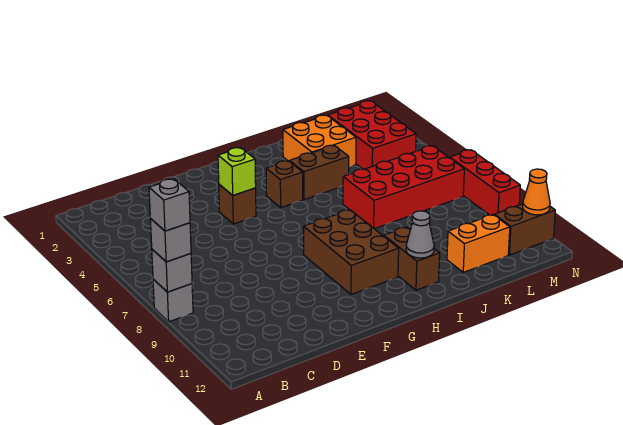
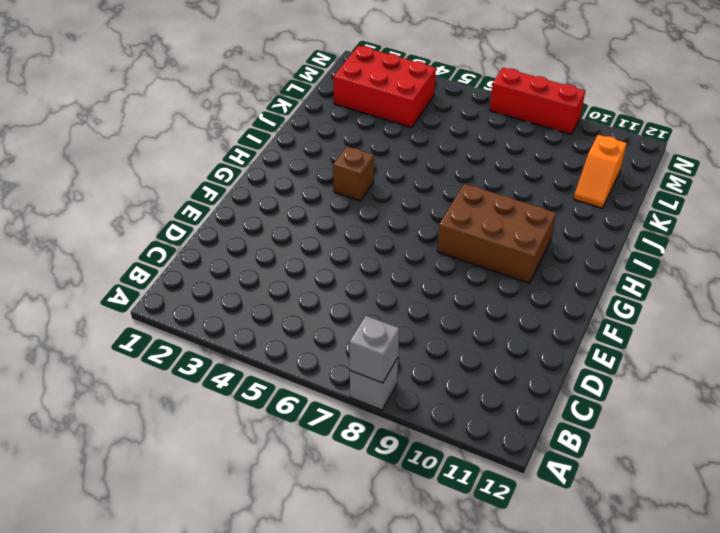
orange 1x2 slope [574,135,627,208] -> orange 1x2 brick [447,215,510,272]
none -> brown 1x1 brick [219,184,256,224]
none -> brown 1x2 brick [290,145,349,200]
none -> brown 1x2 brick [384,227,440,290]

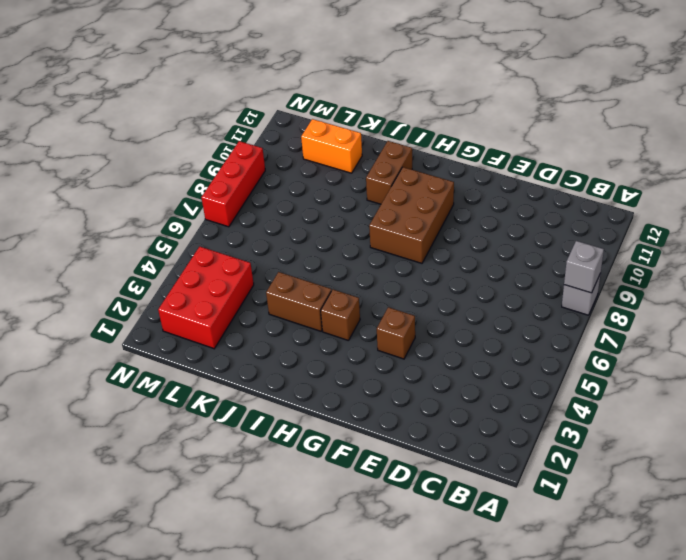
none -> orange 2x2 brick [283,115,356,166]
none -> red 2x4 brick [343,146,464,229]
none -> brown 1x2 brick [494,204,555,255]

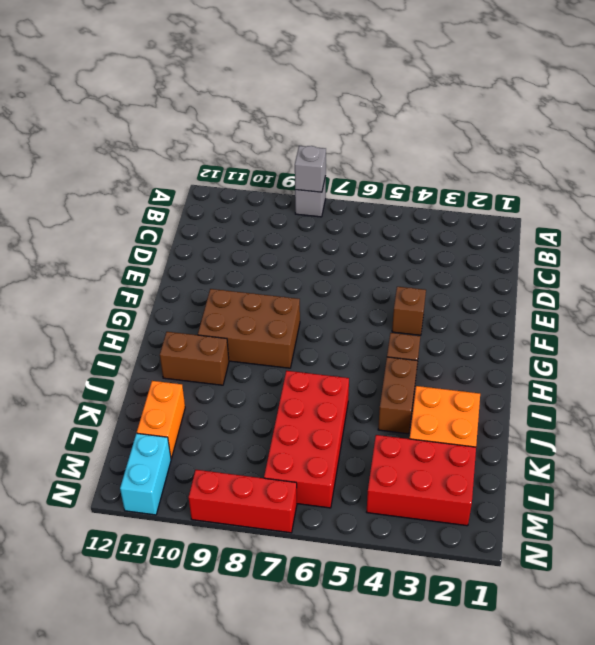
cyan 1x2 brick [120,433,171,515] -> brown 1x2 brick [494,204,555,255]
none -> lime 1x1 brick [218,148,256,195]
none -> grey 1x1 cone [406,211,434,258]
none -> orange 1x1 cone [523,169,550,215]

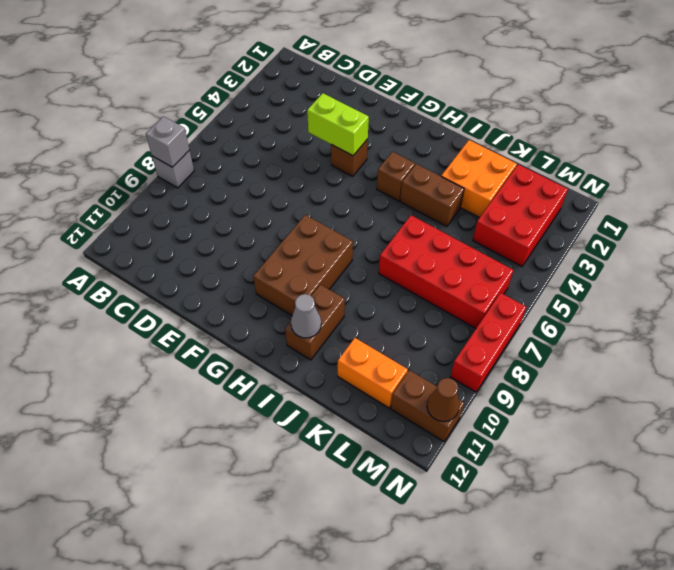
lime 1x2 brick [307,93,369,156] -> lime 1x1 brick [218,148,256,195]
brown 1x1 cone [427,378,459,422] -> orange 1x1 cone [523,169,550,215]
none -> grey 1x1 brick [150,218,191,262]
none -> grey 1x1 brick [149,179,190,231]

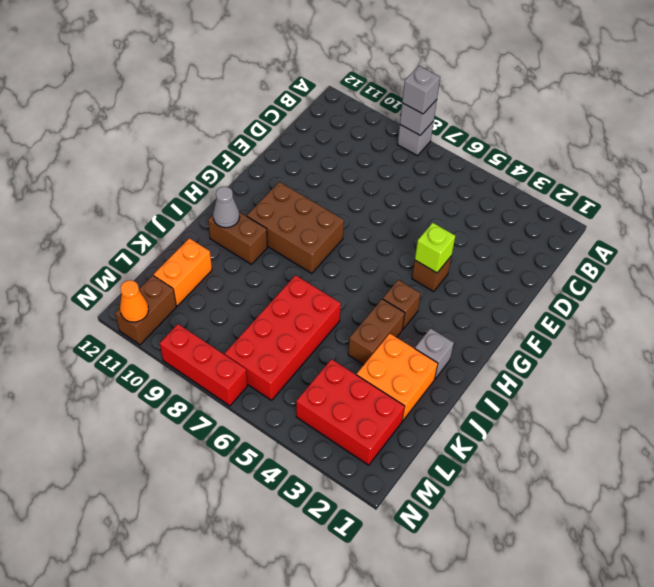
grey 1x1 brick [415,328,454,379] -> grey 1x1 brick moved to [149,179,190,231]

